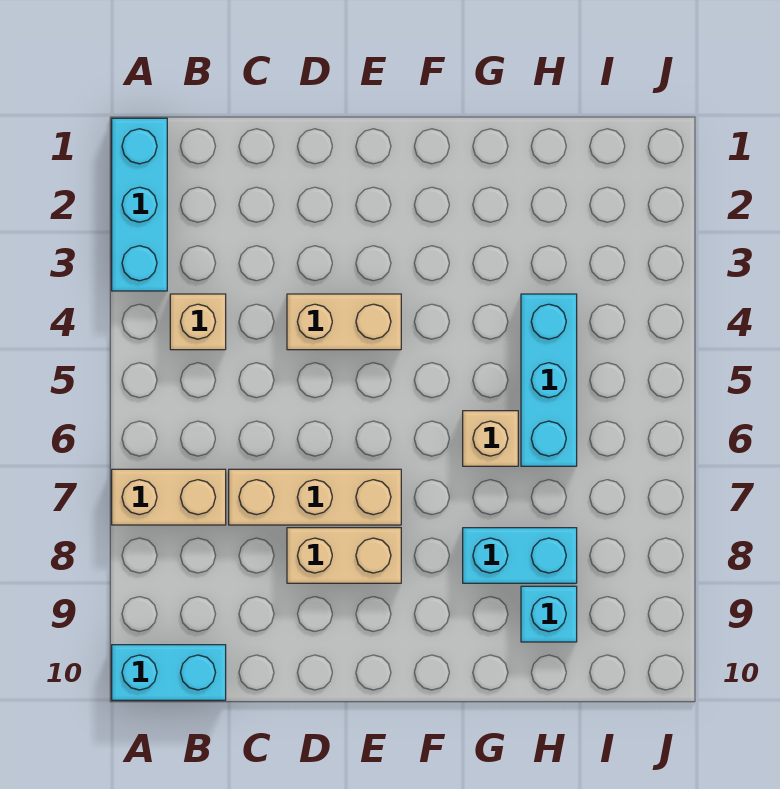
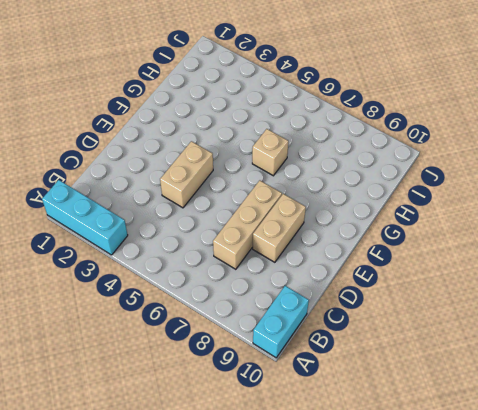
none -> tan 1x2 brick [112,469,226,525]
none -> tan 1x1 brick [170,294,226,350]

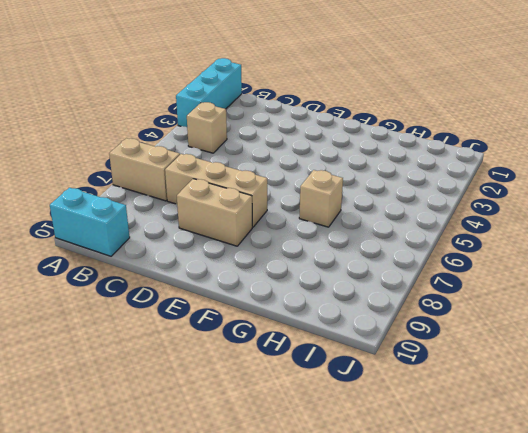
none -> tan 1x2 brick [287,294,401,350]
none -> cyan 1x2 brick [463,528,577,583]

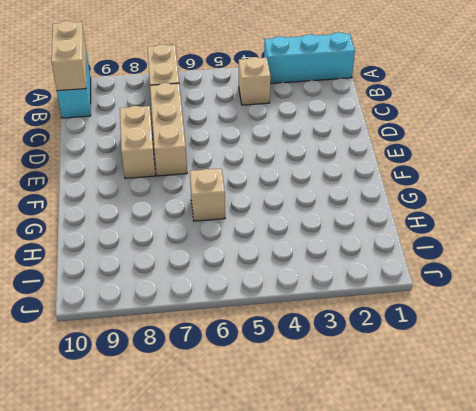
tan 1x2 brick [51,21,86,91] -> tan 1x2 brick moved to [287,294,401,350]
none -> cyan 1x2 brick [463,528,577,583]
none -> cyan 1x3 brick [521,294,577,466]

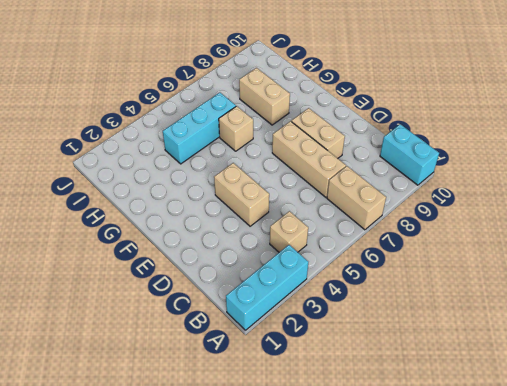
tan 1x2 brick [239,68,290,125] -> cyan 1x2 brick [463,528,577,583]
none -> cyan 1x1 brick [521,586,577,642]

